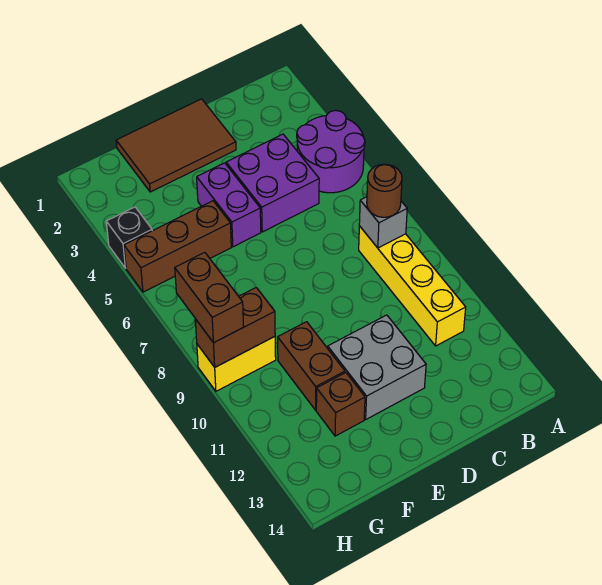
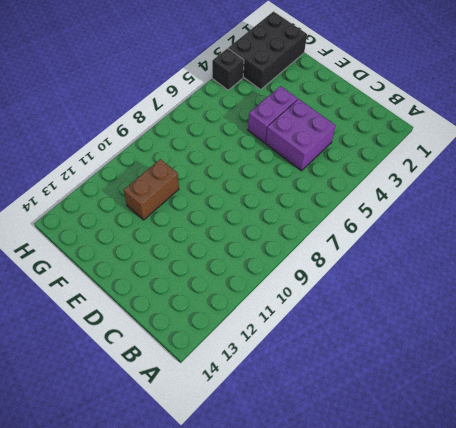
black 2x3 brick [228,12,307,89] -> none
none -> purple 2x2 round brick [297,110,365,193]
none -> yellow 1x4 brick [359,226,466,346]
none -> brown 2x3 tile [116,99,236,192]

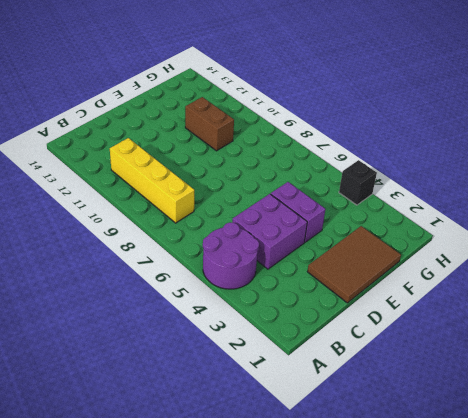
none -> grey 2x2 brick [328,315,426,419]
none -> brown 1x3 brick [124,201,231,292]
none -> brown 1x1 brick [316,373,365,436]

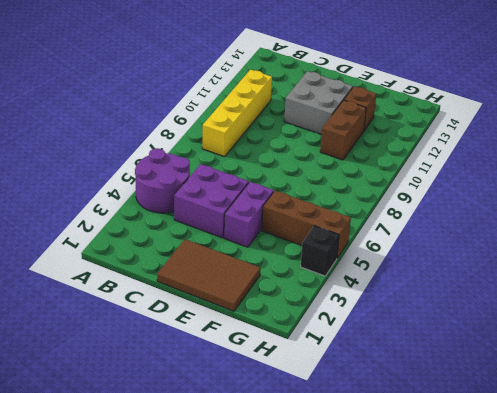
none -> yellow 1x2 brick [197,337,276,391]
none -> grey 1x1 brick [359,197,407,248]
none -> brown 1x2 brick [195,288,275,367]

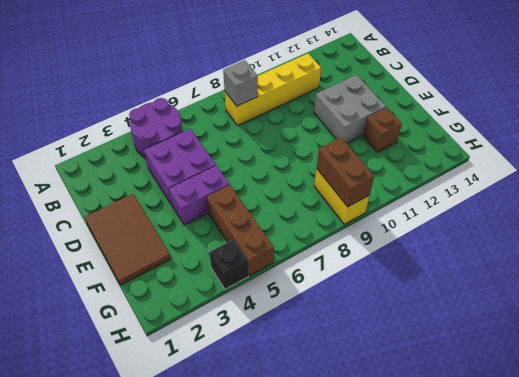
none -> brown 1x2 brick [278,322,345,410]
none -> brown 1x1 round brick [367,164,402,217]
none -> brown 1x2 brick [175,252,244,343]

